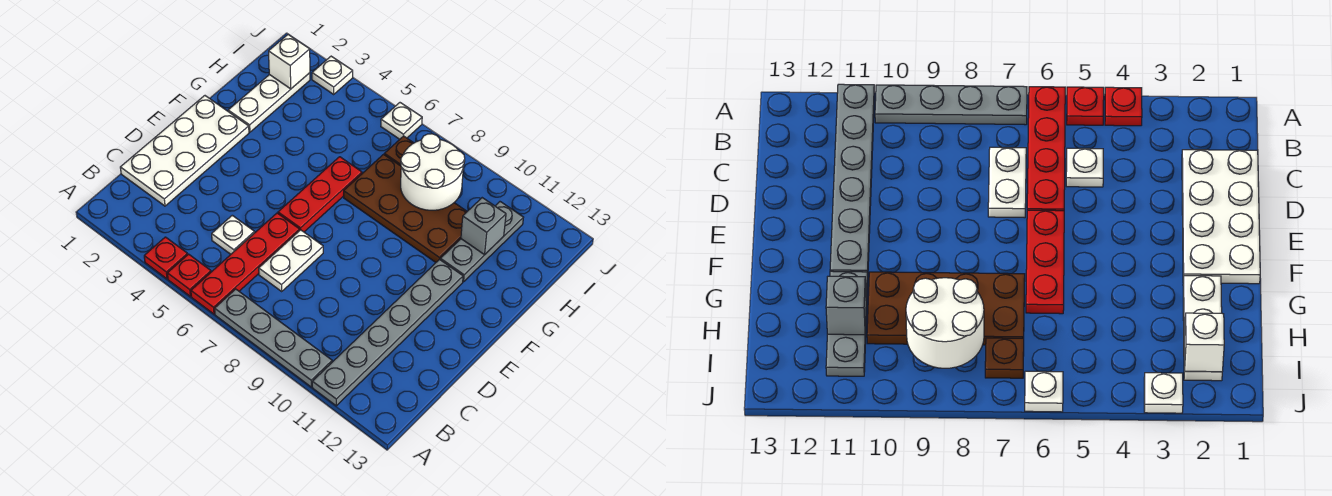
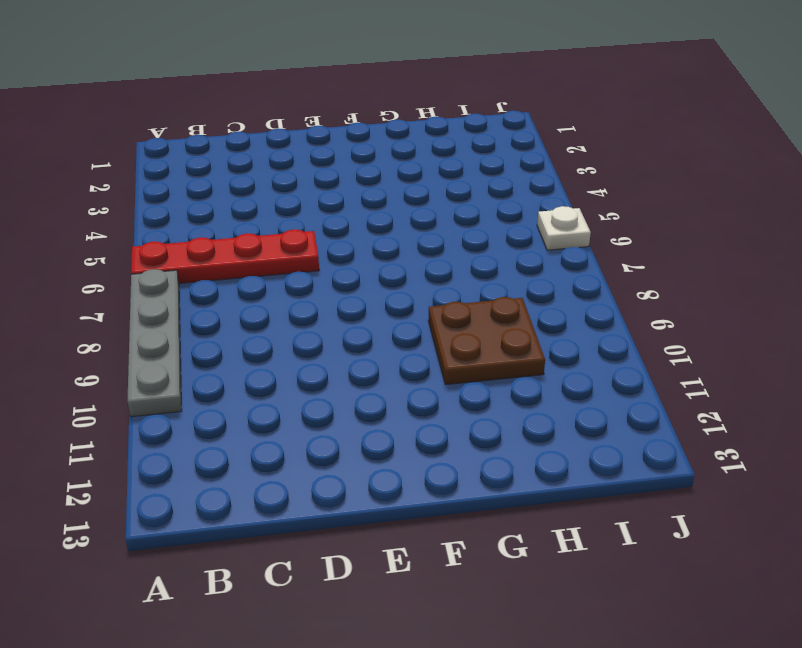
brown 2x2 plate [428,297,545,385] -> brown 2x4 plate [344,154,467,262]
none -> red 1x1 plate [144,237,188,279]
none -> red 1x1 plate [167,254,211,296]
none -> grey 1x6 plate [312,259,463,406]

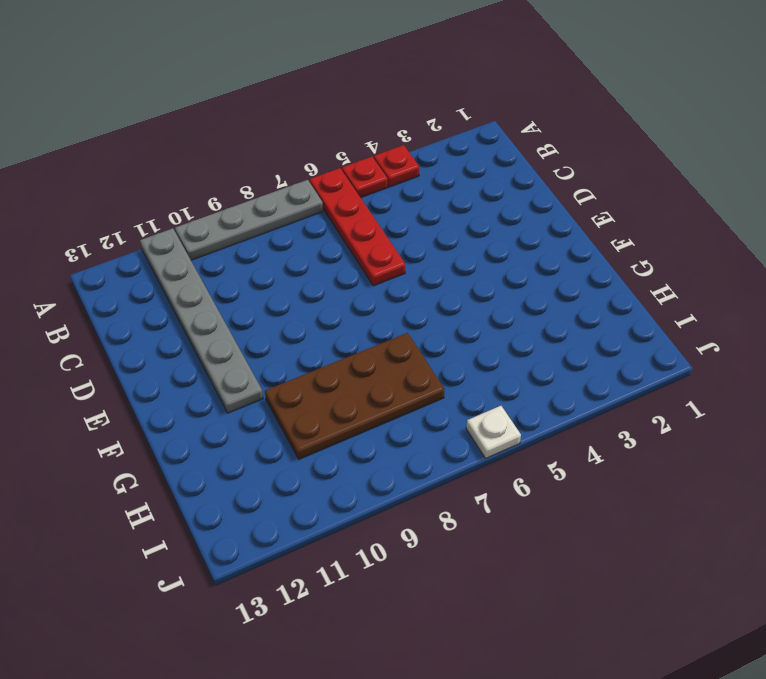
none -> white 2x4 plate [120,96,249,206]
none -> white 1x1 plate [212,215,255,254]
none -> white 1x2 plate [259,230,323,291]

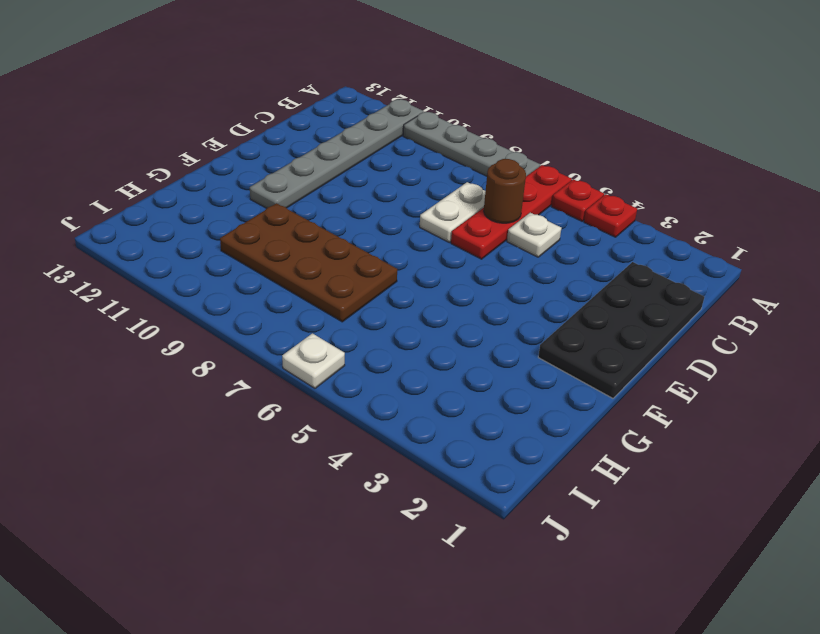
black 2x4 plate [538,262,704,398] -> white 2x4 plate [120,96,249,206]
brown 1x1 round brick [484,159,526,223] -> none
none -> red 1x3 plate [278,157,362,232]
none -> white 1x3 plate [228,73,310,132]
none -> grey 1x3 plate [440,202,523,282]

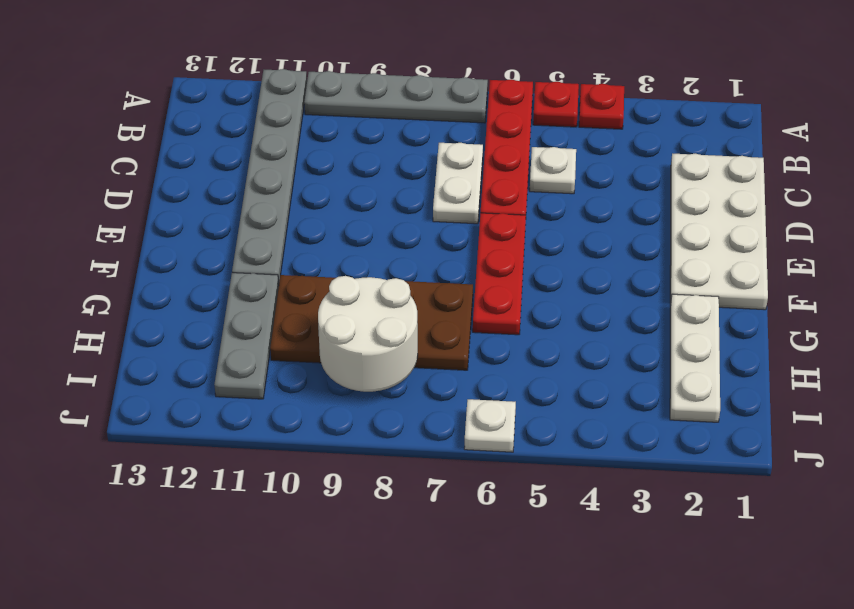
none -> brown 1x1 plate [384,136,413,166]
none -> white 1x1 plate [312,56,353,94]
none -> grey 1x1 brick [461,198,506,255]

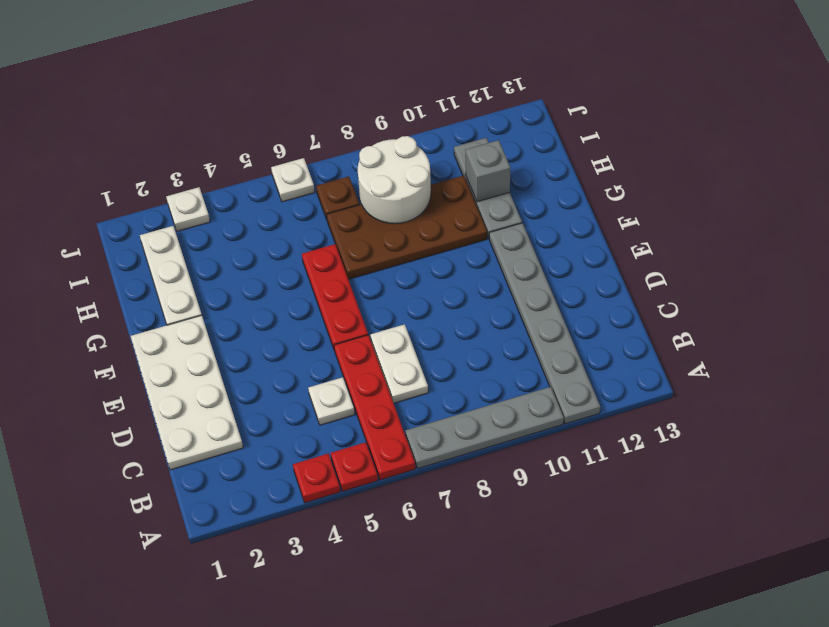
none -> white 1x1 brick [269,34,310,89]

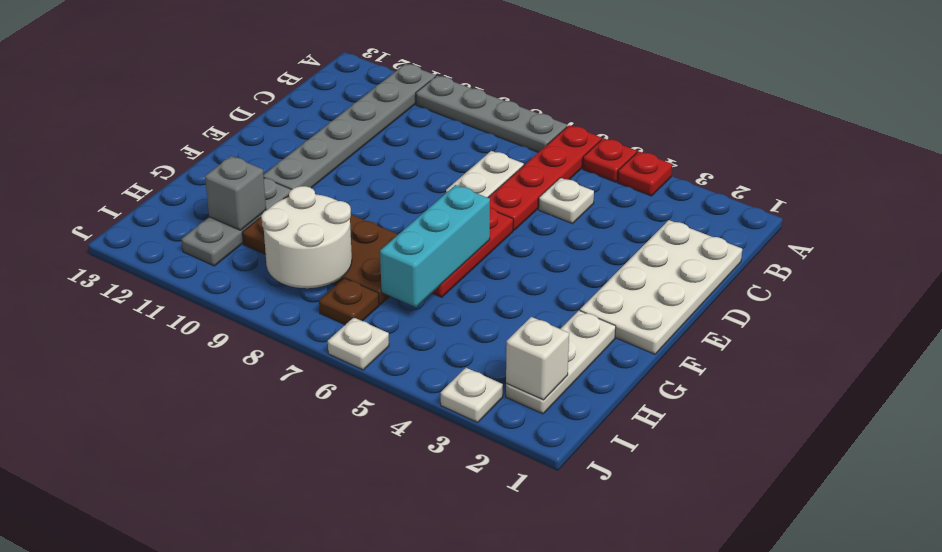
cyan 1x3 brick [380,185,490,307] -> none

